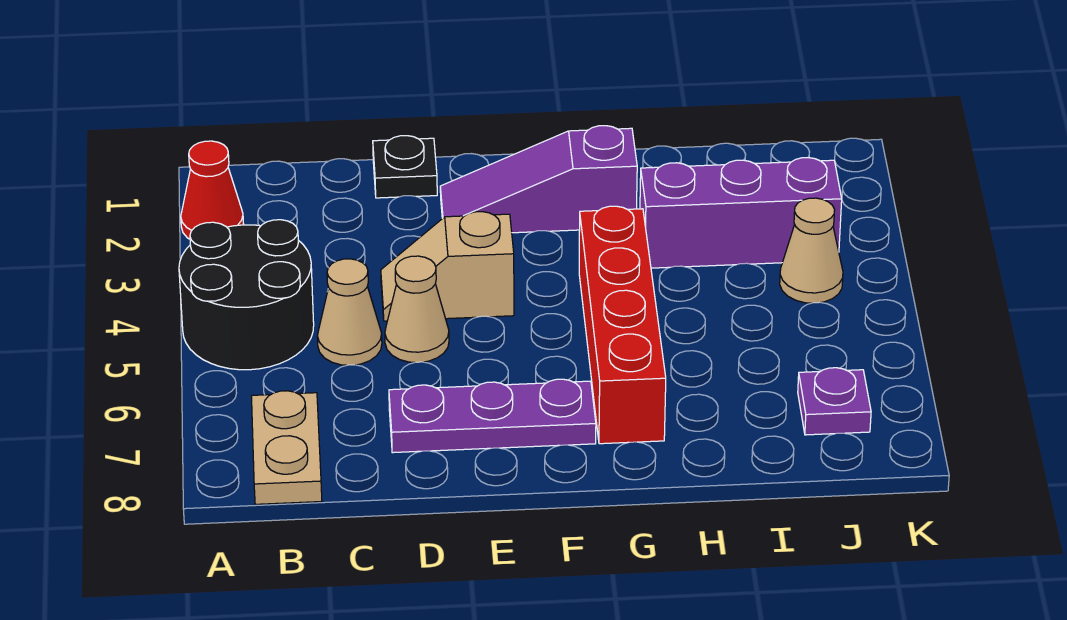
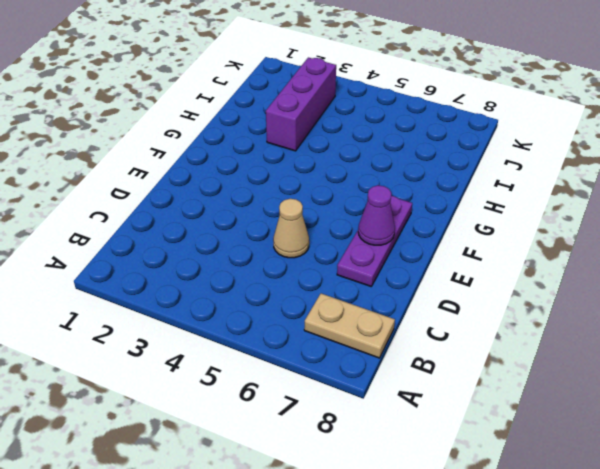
purple 1x1 cone [358,185,395,245] -> none
none -> red 1x1 cone [181,141,244,239]
none -> black 2x2 round brick [179,220,314,370]
none -> tan 1x1 cone [317,259,382,365]

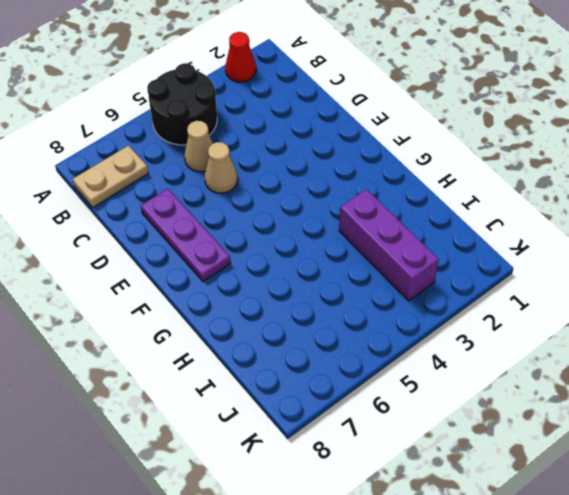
none -> black 1x1 plate [373,136,437,198]
none -> tan 1x2 slope [381,212,514,321]
none -> purple 1x3 slope [440,126,637,233]

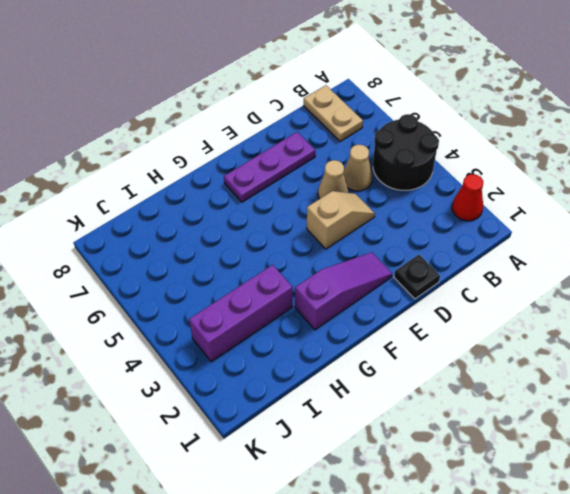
none -> red 1x4 brick [579,206,666,444]
none -> tan 1x1 cone [780,198,843,303]
none -> purple 1x1 plate [798,368,871,435]

